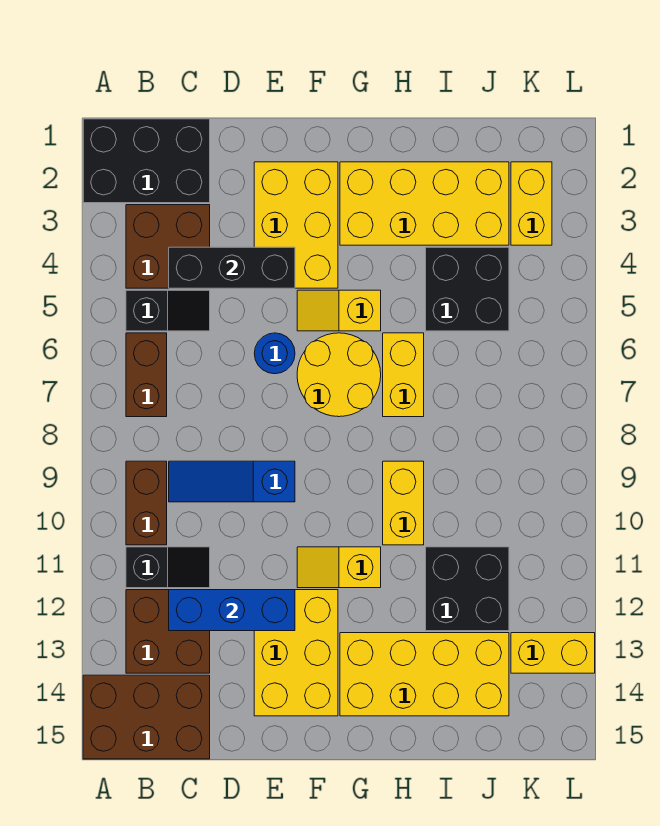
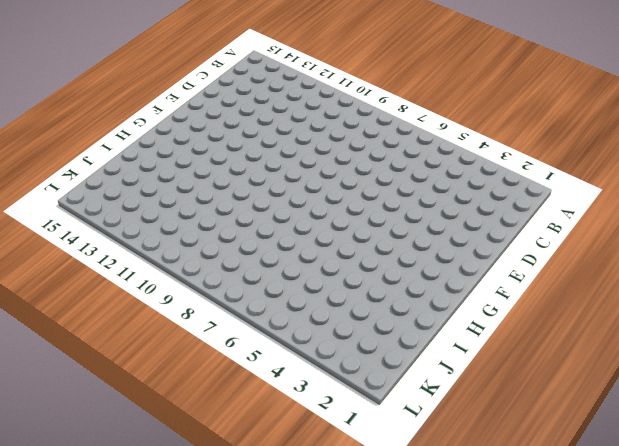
none -> black 2x3 brick [83,119,210,203]
none -> brown 2x3 brick [83,675,210,759]
none -> brown 2x2 brick [126,205,210,288]

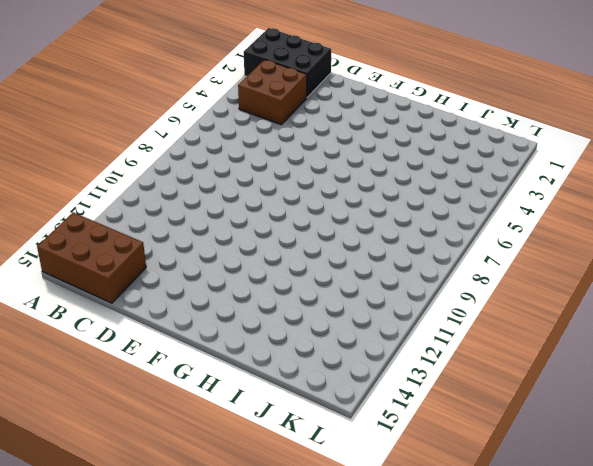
none -> black 1x2 slope [126,290,210,331]
none -> brown 1x2 brick [126,333,167,417]
none -> brown 1x2 brick [126,461,167,545]

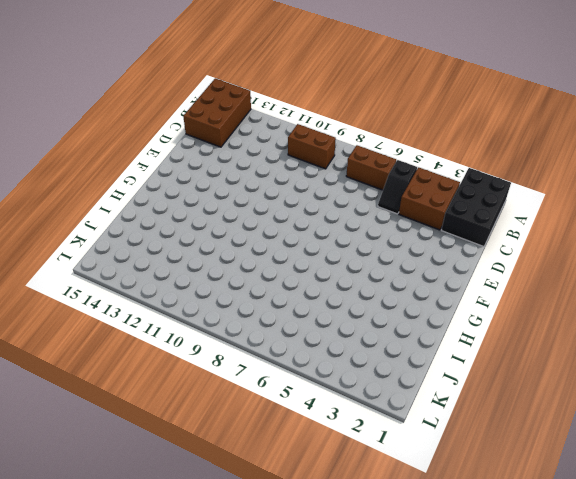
none -> black 1x2 slope [126,547,210,588]
none -> brown 2x2 brick [126,590,210,673]
none -> blue 1x3 slope [169,461,295,502]

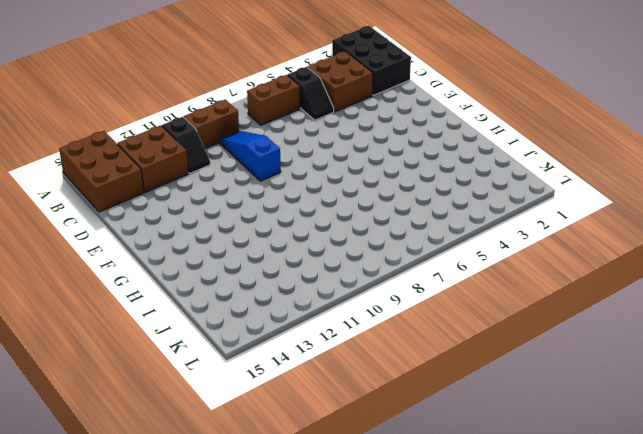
none -> yellow 2x3 brick [254,162,338,288]
none -> blue 1x1 round brick [254,333,295,374]
none -> yellow 2x3 brick [254,590,338,716]

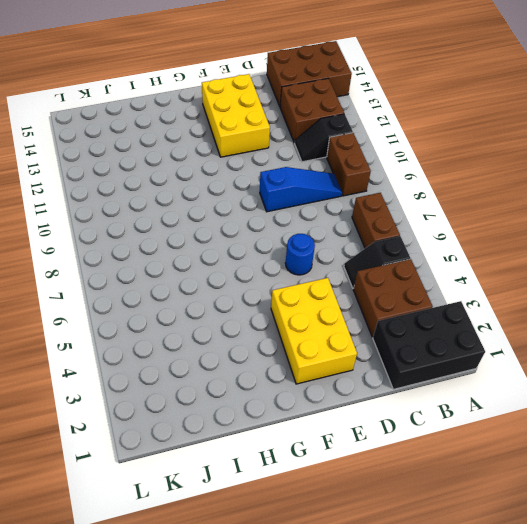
none -> yellow 1x2 slope [297,290,381,331]
none -> yellow 2x2 round brick [297,333,381,417]
none -> yellow 1x2 slope [297,547,381,588]

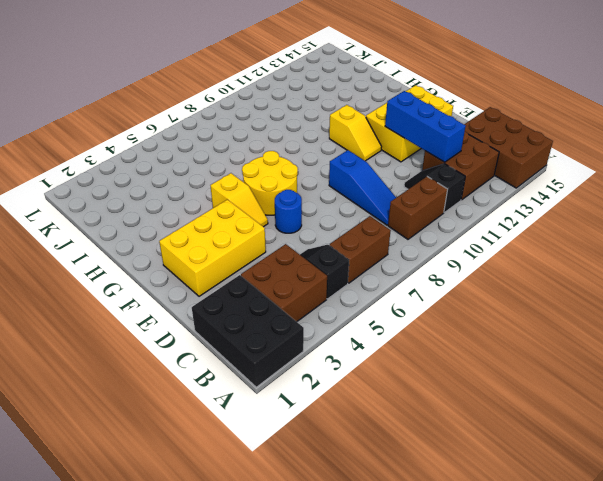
none -> yellow 2x4 brick [340,162,509,245]
none -> yellow 2x4 brick [340,633,509,716]
none -> yellow 1x2 brick [383,333,424,417]

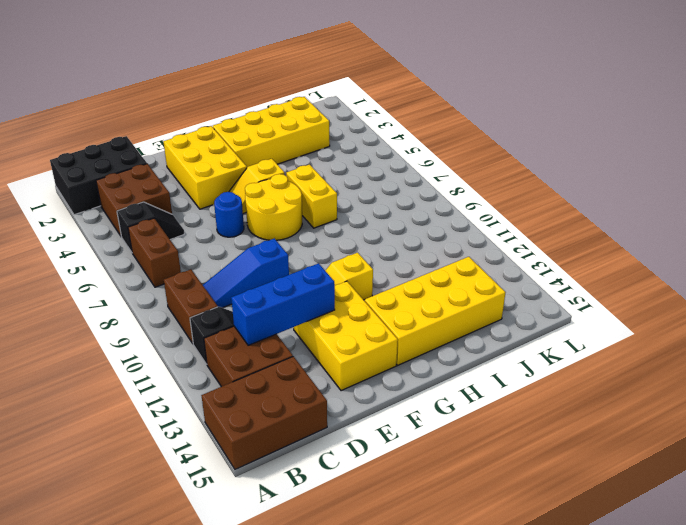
none -> yellow 1x2 brick [383,461,424,545]
none -> black 2x2 brick [426,247,509,331]
none -> black 2x2 brick [426,547,509,631]

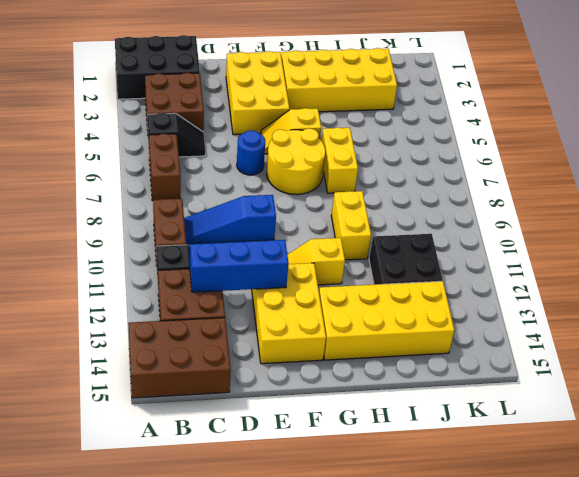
none -> black 2x2 brick [426,247,509,331]
none -> yellow 1x2 brick [511,162,552,245]
none -> yellow 1x2 brick [511,633,595,673]

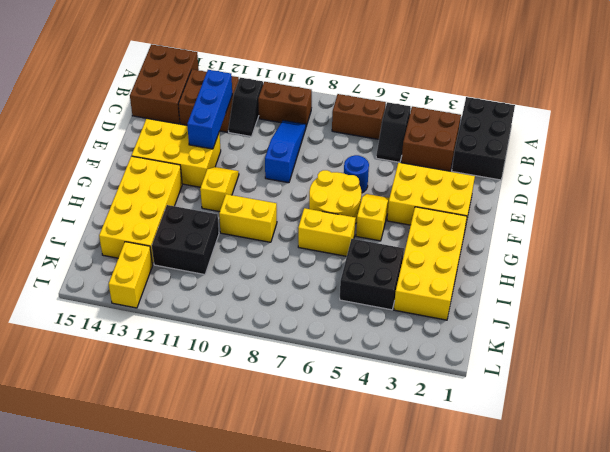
none -> yellow 1x2 brick [511,162,552,245]
none -> black 1x3 brick [169,247,295,288]

